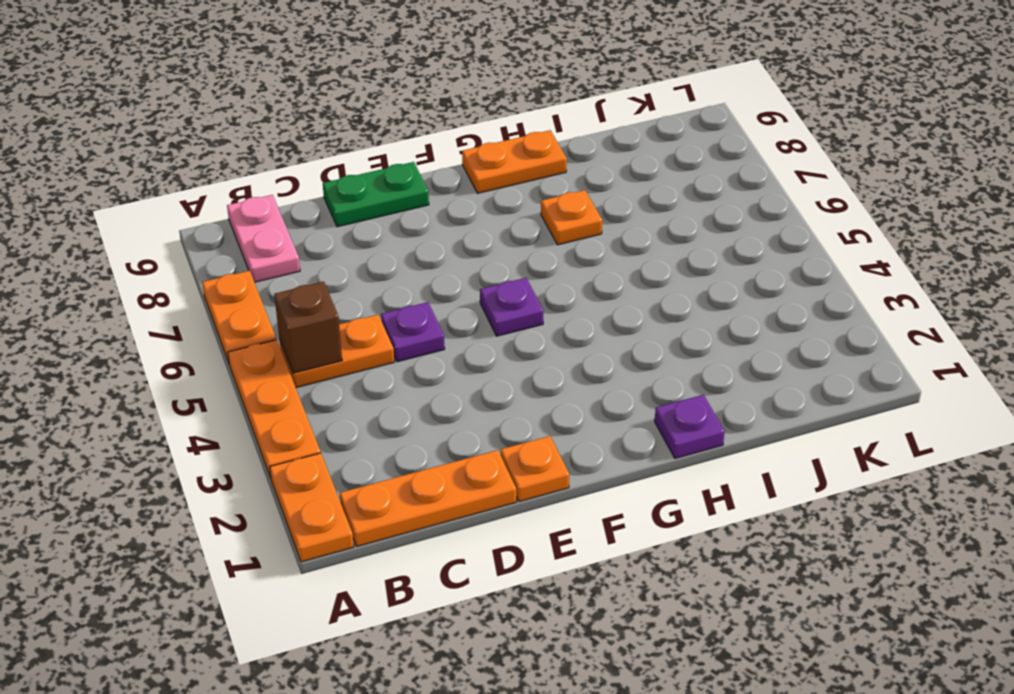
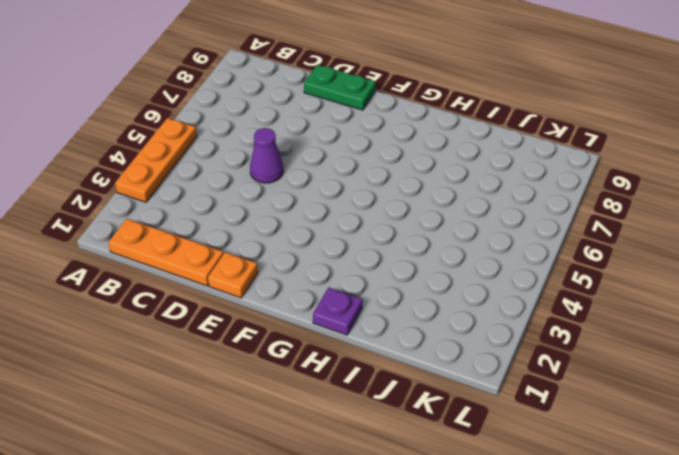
purple 1x1 cone [250,128,283,183] -> purple 1x1 plate [381,302,445,362]
none -> orange 1x2 plate [270,453,354,562]
none -> orange 1x2 plate [202,271,276,363]
none -> orange 1x2 plate [280,315,394,388]

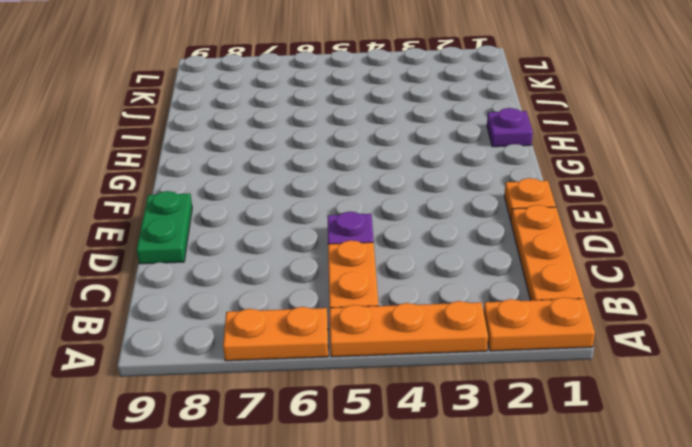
none -> pink 1x2 plate [227,195,300,282]
none -> purple 1x1 plate [480,278,543,336]
none -> orange 1x2 plate [462,130,567,193]

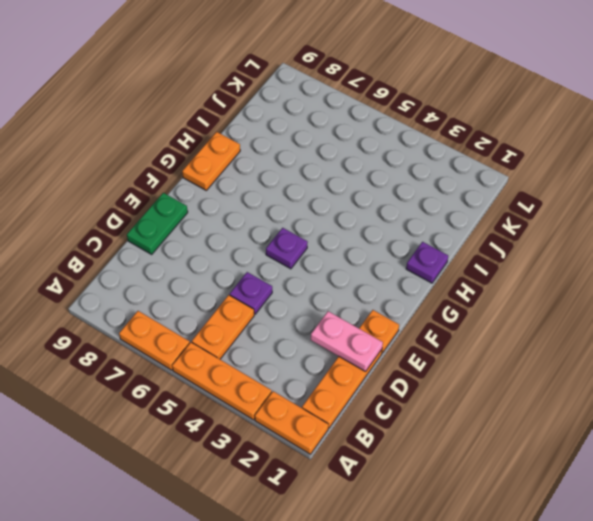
pink 1x2 plate [311,311,383,372] -> pink 1x2 plate moved to [227,195,300,282]
none -> orange 1x1 plate [541,190,602,245]
none -> brown 1x1 brick [274,282,342,373]

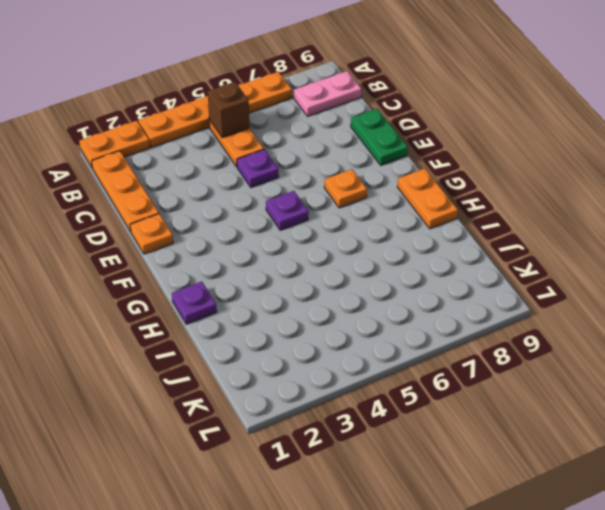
orange 1x1 plate [324,169,367,208] -> orange 1x1 plate moved to [541,190,602,245]

